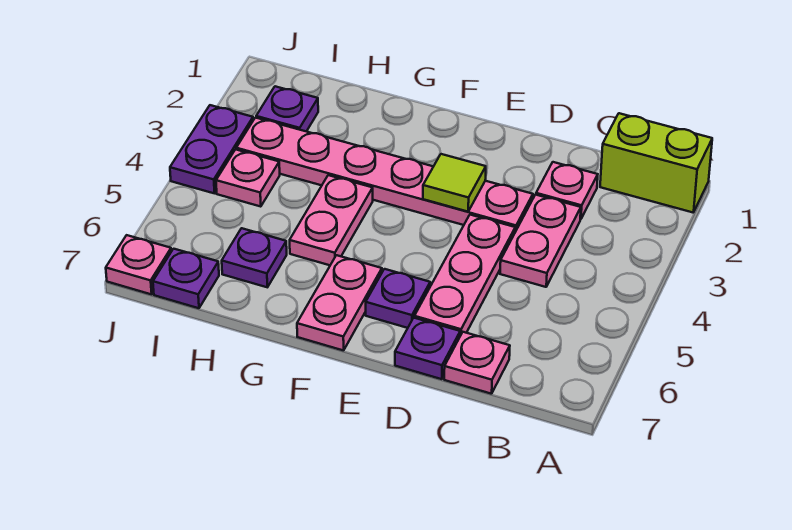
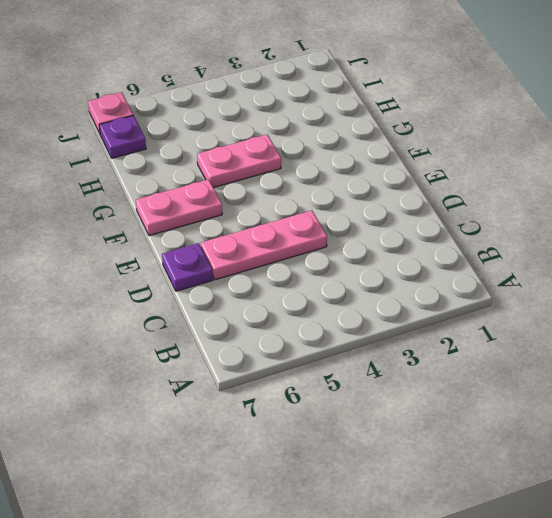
none -> lime 1x2 brick [600,113,712,212]
none -> pink 1x1 plate [536,162,598,219]
none -> pink 1x2 plate [500,195,581,287]

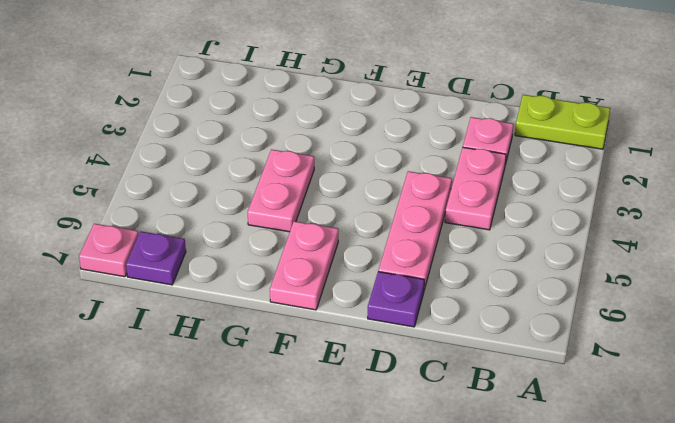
lime 1x2 plate [515,95,610,149] -> lime 1x2 brick [600,113,712,212]
none -> pink 1x1 plate [444,332,510,394]
none -> pink 1x6 plate [236,118,533,232]
none -> purple 1x1 plate [366,269,430,328]

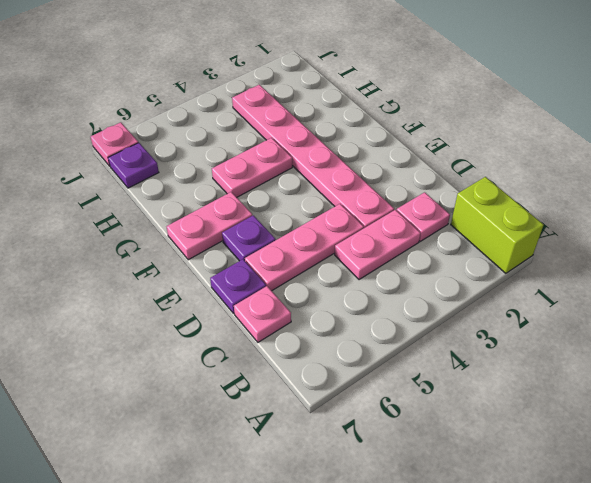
none -> purple 1x1 plate [222,228,287,287]
none -> purple 1x1 plate [256,86,318,131]
none -> pink 1x1 plate [216,149,280,207]

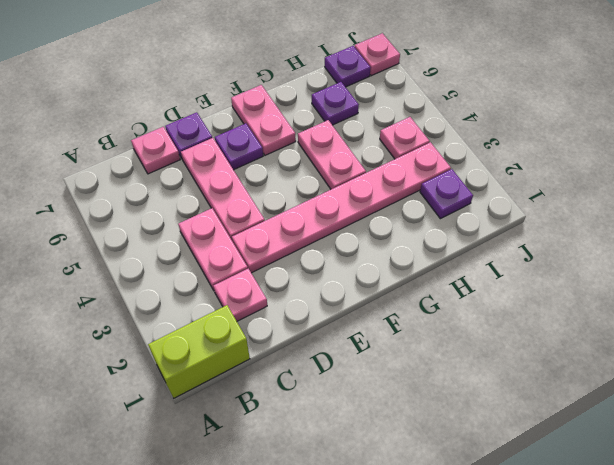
none -> purple 1x2 plate [170,105,253,193]
none -> lime 1x1 tile [423,154,486,212]

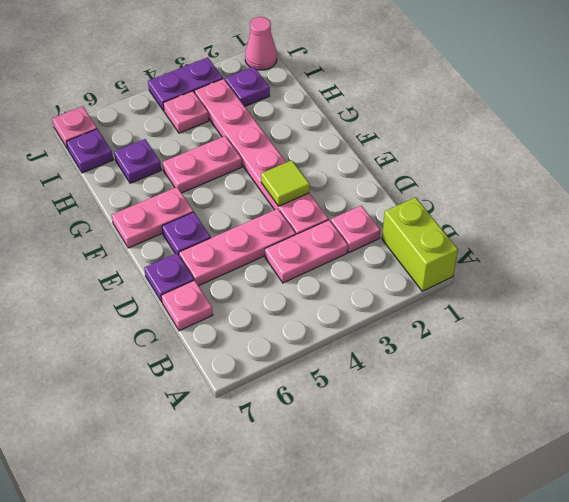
pink 1x1 cone [245,17,277,70] -> none

